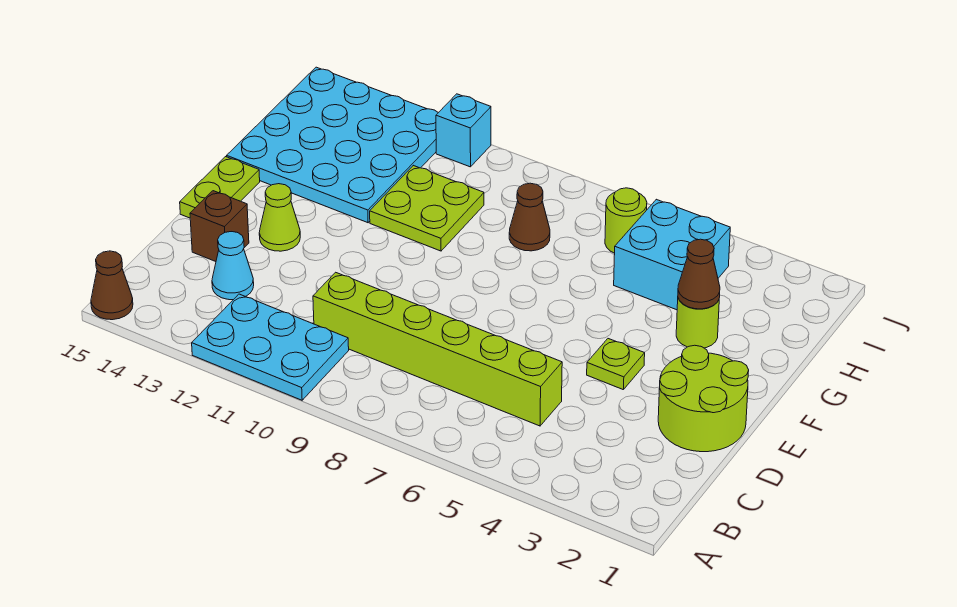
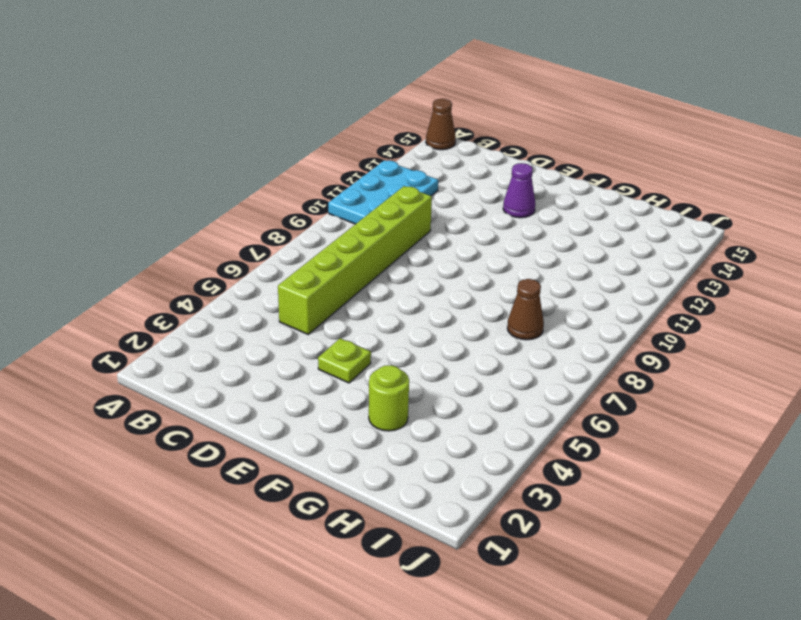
purple 1x1 cone [503,163,535,218] -> lime 1x1 cone [259,184,300,251]
none -> cyan 1x1 cone [212,232,254,300]
none -> lime 2x2 round brick [658,345,749,452]
none -> brown 1x1 brick [190,191,249,262]

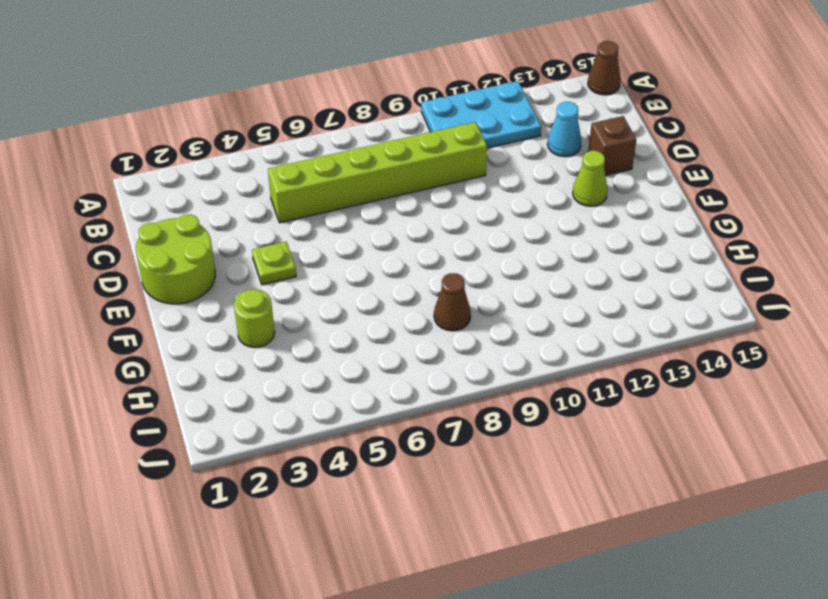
none -> lime 1x2 plate [180,157,260,218]
none -> lime 2x2 plate [370,165,484,251]
none -> cyan 4x4 plate [227,67,438,223]

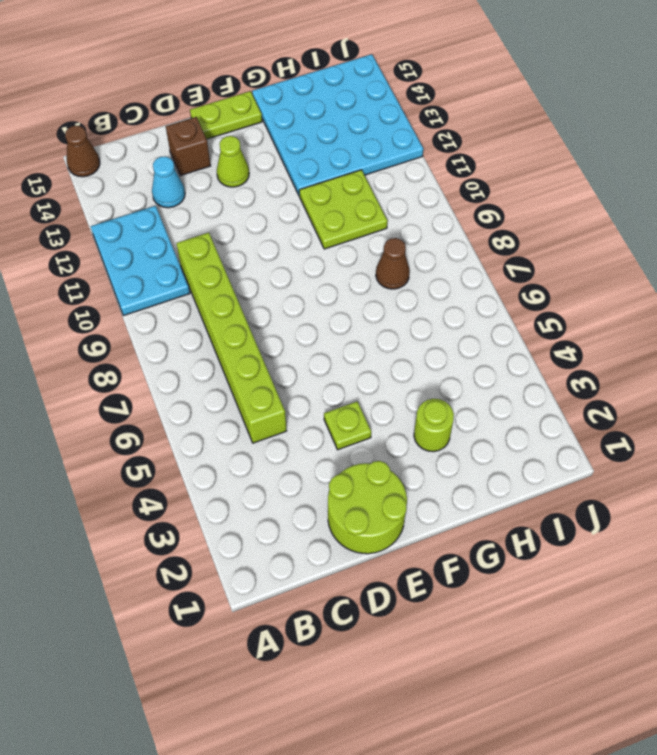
none -> cyan 2x2 brick [614,199,730,310]
none -> lime 1x1 round brick [605,188,647,253]
none -> cyan 1x1 brick [436,94,491,167]

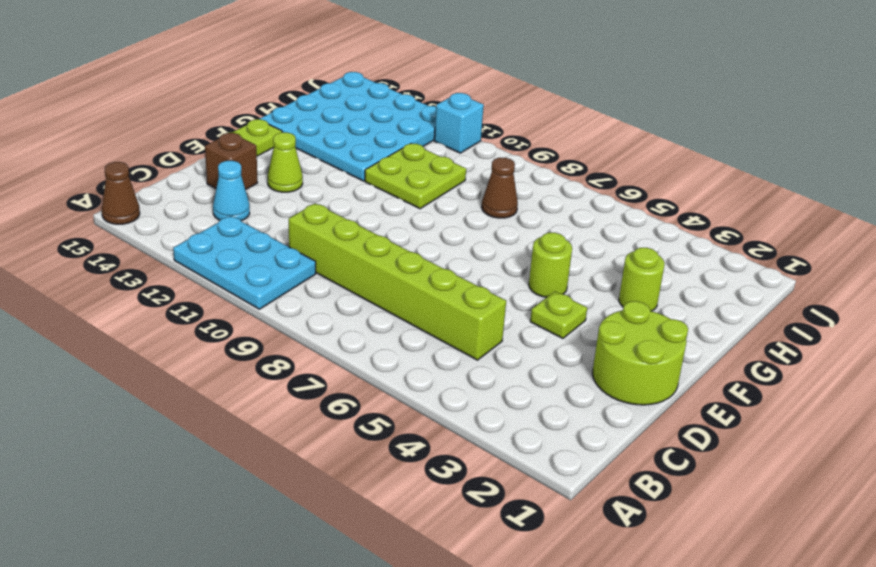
lime 1x1 round brick [529,233,572,297] -> lime 1x1 round brick moved to [605,188,647,253]
none -> cyan 2x2 brick [614,199,730,310]
none -> brown 1x1 cone [678,239,720,309]

